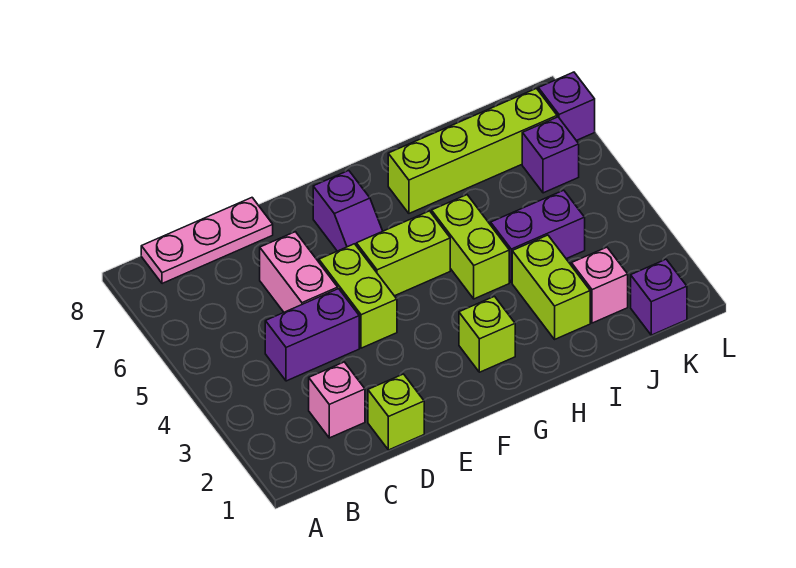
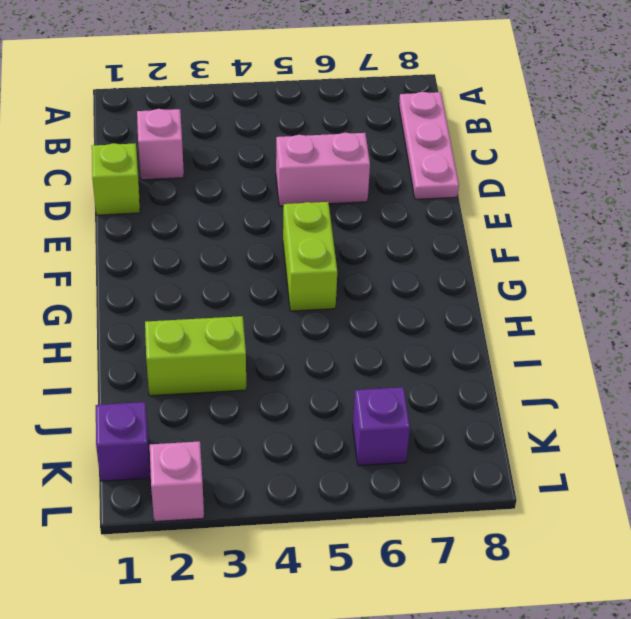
pink 1x1 brick [150,441,204,522] -> pink 1x1 brick moved to [571,247,628,323]
none -> purple 1x2 brick [265,289,359,381]
none -> lime 1x2 brick [319,244,397,348]
none -> purple 1x2 slope [313,171,382,251]

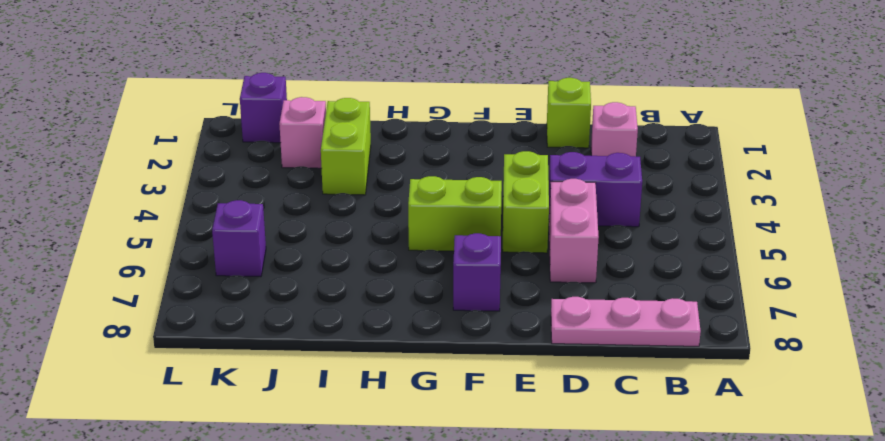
none -> lime 1x1 brick [459,296,515,372]
none -> lime 1x2 brick [432,195,509,299]
none -> lime 1x4 brick [388,89,557,213]

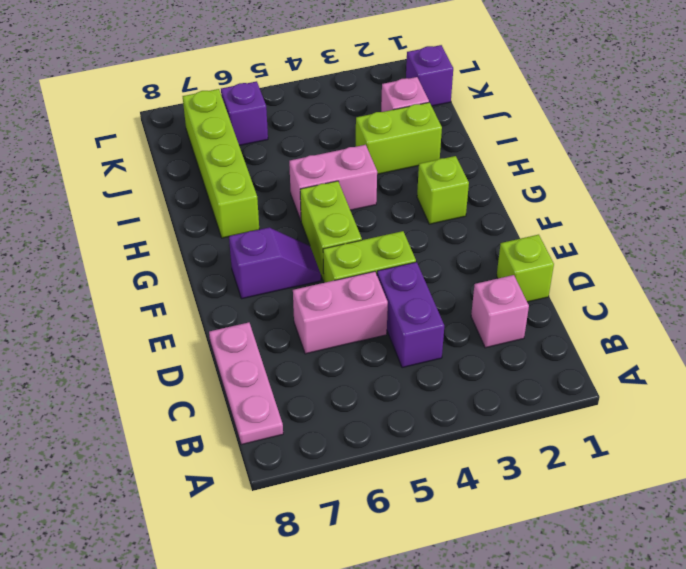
pink 1x2 brick [289,145,377,220] -> lime 1x2 brick [432,195,509,299]
none -> purple 1x2 brick [491,190,585,283]
none -> purple 1x1 brick [538,72,595,141]

